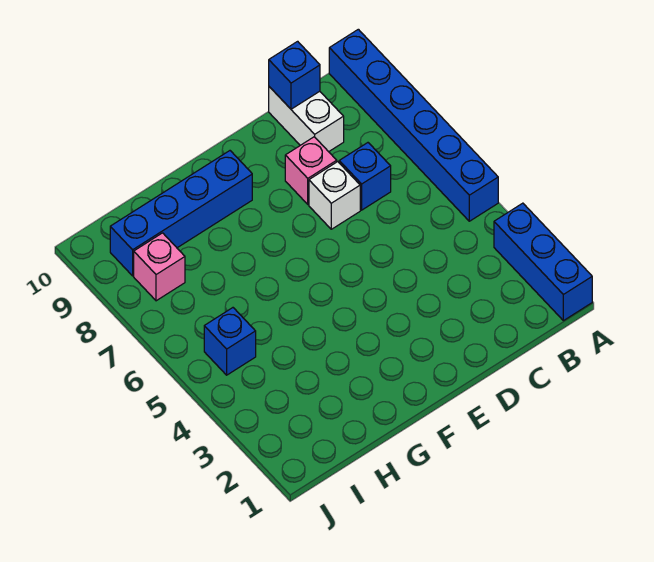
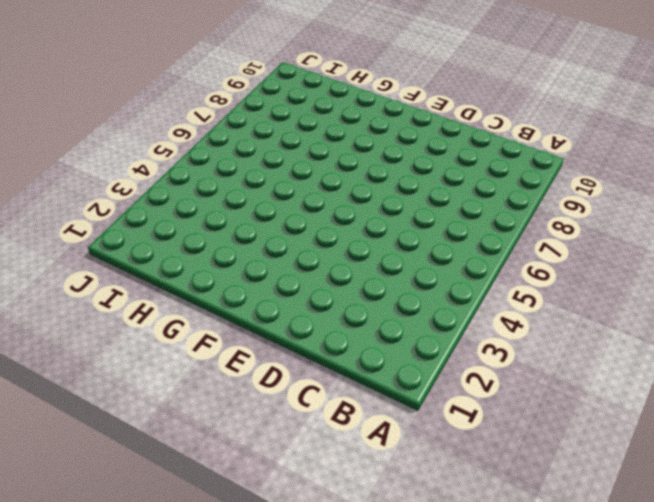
none -> blue 1x3 brick [494,203,592,321]
none -> blue 1x6 brick [329,29,498,221]

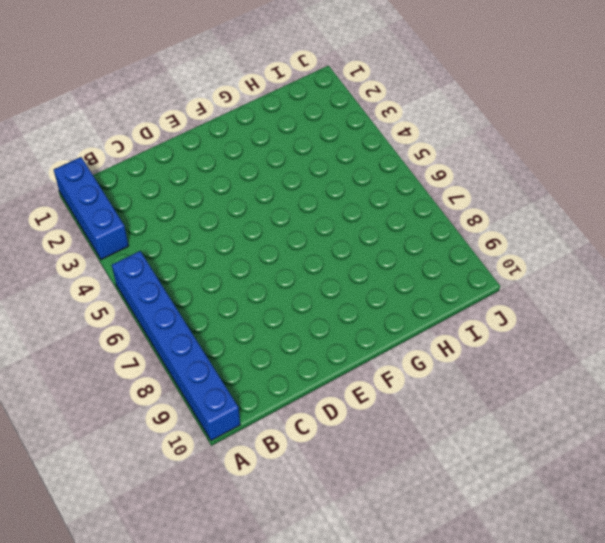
none -> blue 1x1 brick [339,143,391,210]
none -> white 1x2 brick [269,87,344,152]

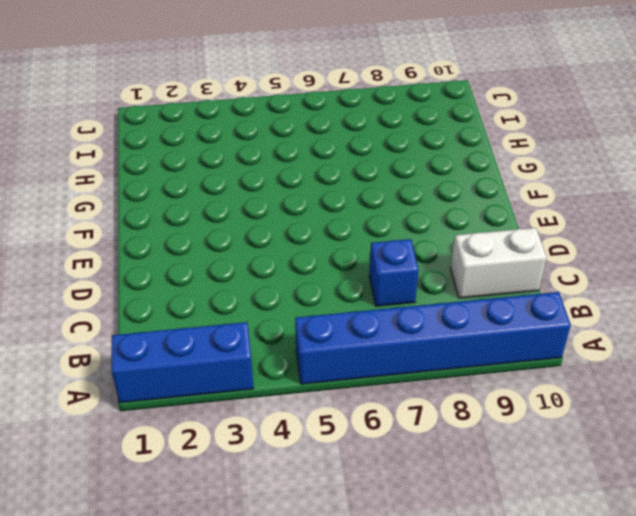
none -> white 1x1 brick [309,162,360,229]
none -> pink 1x1 brick [285,137,337,204]

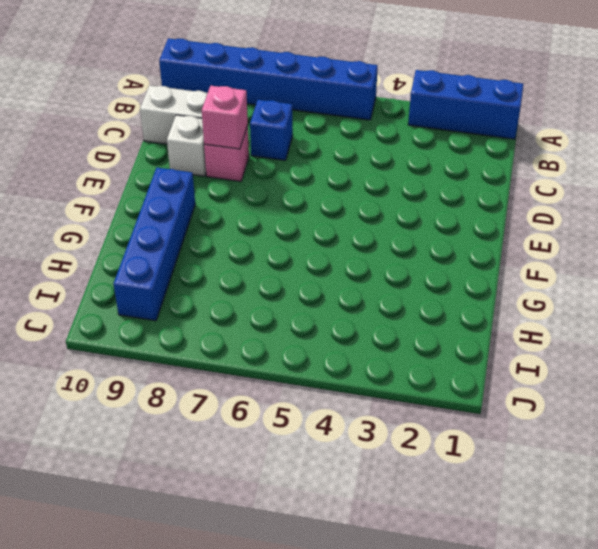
pink 1x1 brick [202,86,248,149] -> pink 1x1 brick moved to [134,233,185,301]
white 1x1 brick [167,115,206,176] -> white 1x1 brick moved to [309,162,360,229]
none -> blue 1x1 brick [204,308,256,375]
none -> blue 1x1 brick [269,41,320,109]

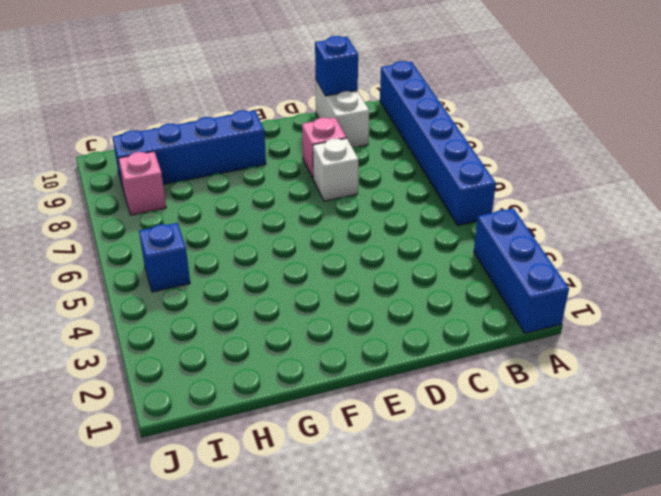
none -> blue 1x1 brick [339,143,391,210]

